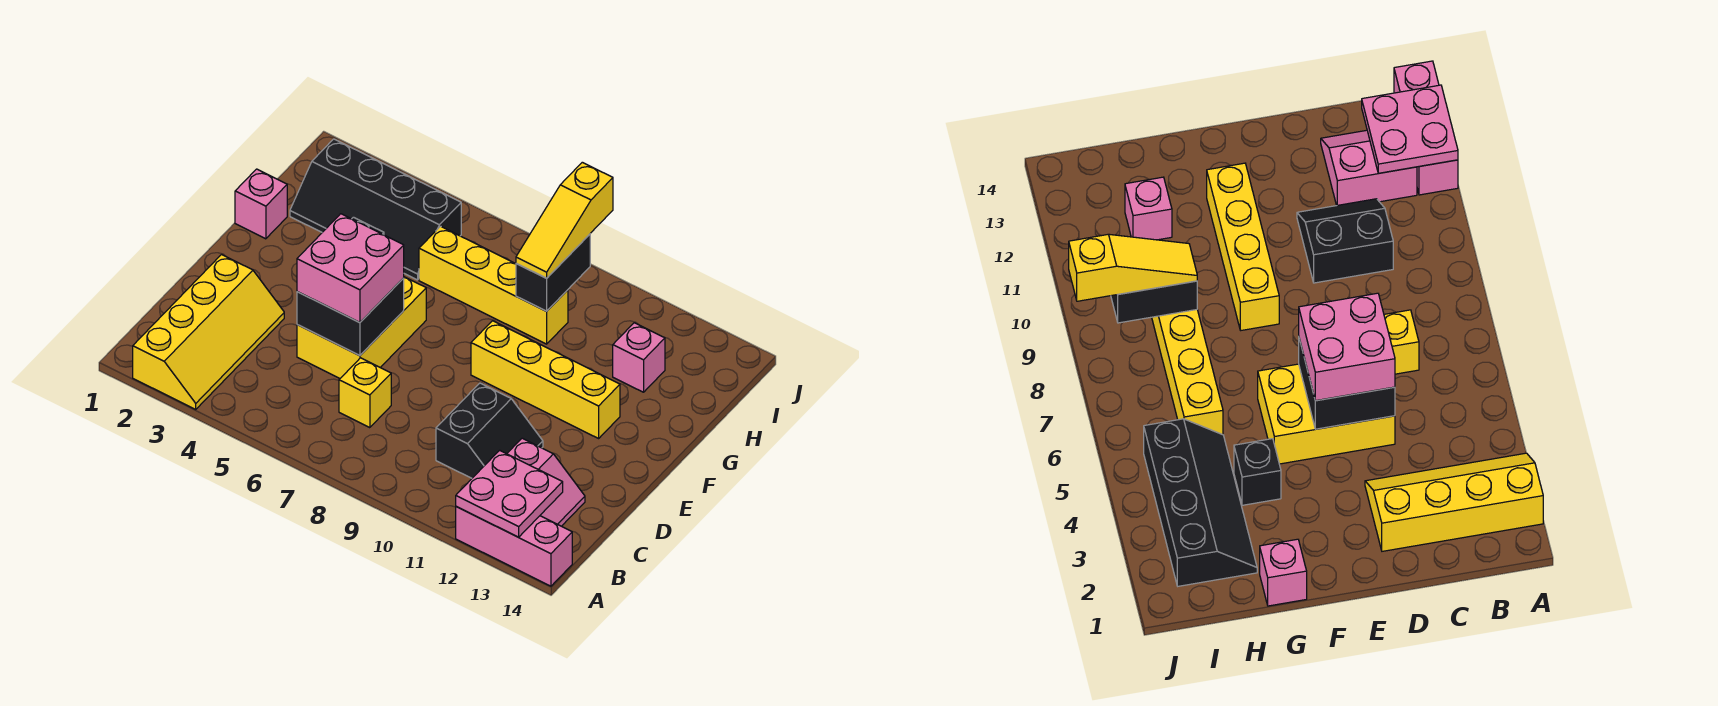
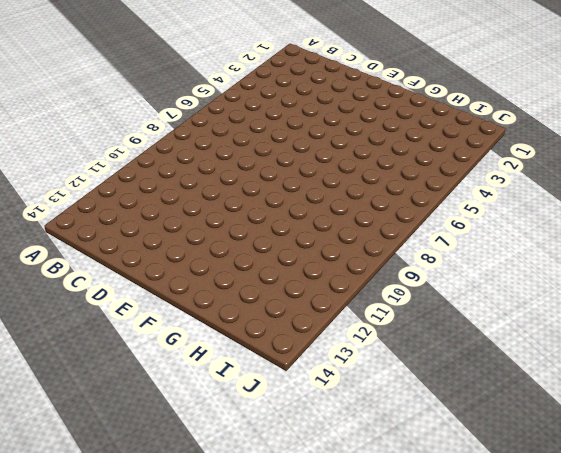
none -> yellow 2x4 slope [133,255,284,409]
none -> pink 1x3 brick [456,507,572,586]
none -> pink 2x2 slope [507,438,585,526]

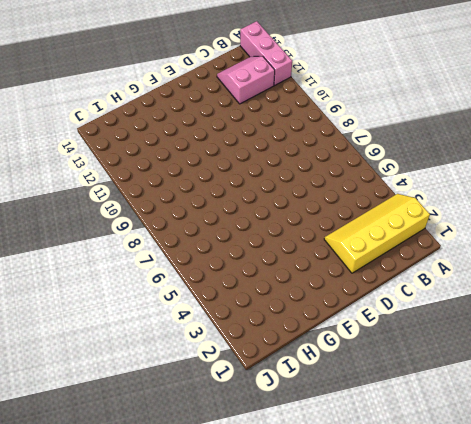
none -> yellow 1x1 brick [339,358,391,428]
none -> black 2x2 slope [436,383,543,478]
none -> yellow 2x3 brick [297,277,426,378]

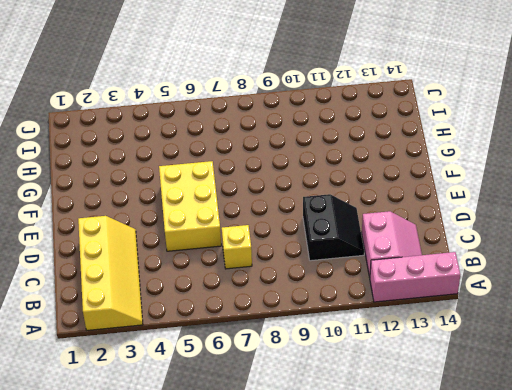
none -> yellow 1x4 brick [471,321,620,438]
none -> pink 1x1 brick [235,169,287,239]
none -> black 1x1 brick [1234,439,1281,505]

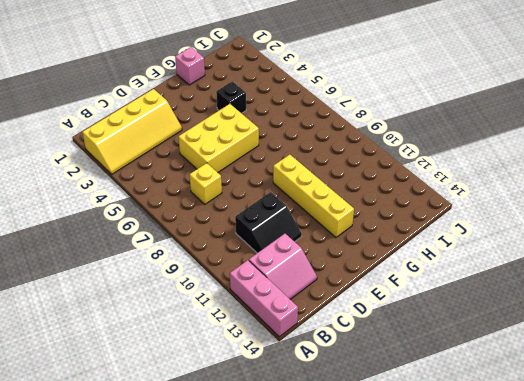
none -> black 2x4 slope [290,139,461,280]
none -> yellow 1x4 brick [419,226,568,344]
none -> pink 1x1 brick [613,323,665,392]

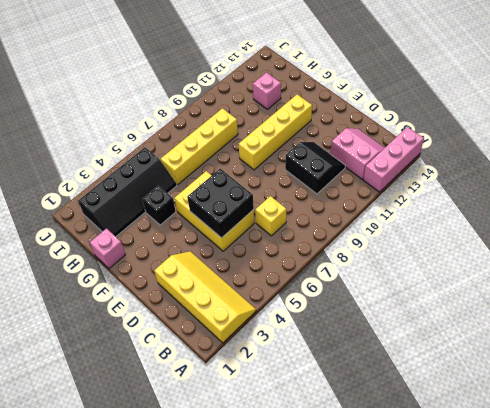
none -> pink 2x2 plate [456,450,563,537]
none -> black 1x2 brick [516,234,590,311]
none -> pink 2x2 brick [297,214,404,323]

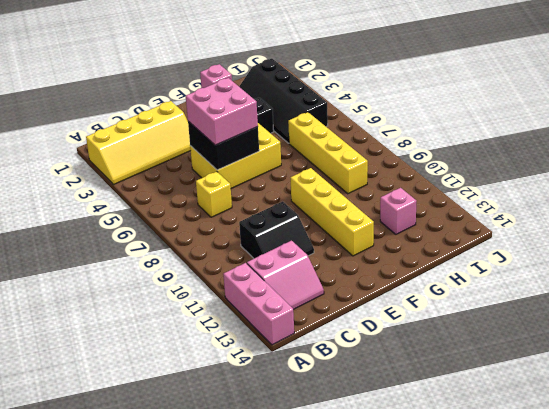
none -> pink 2x2 plate [456,450,563,537]
none -> black 1x2 brick [516,234,590,311]
none -> yellow 1x3 slope [516,162,613,278]

